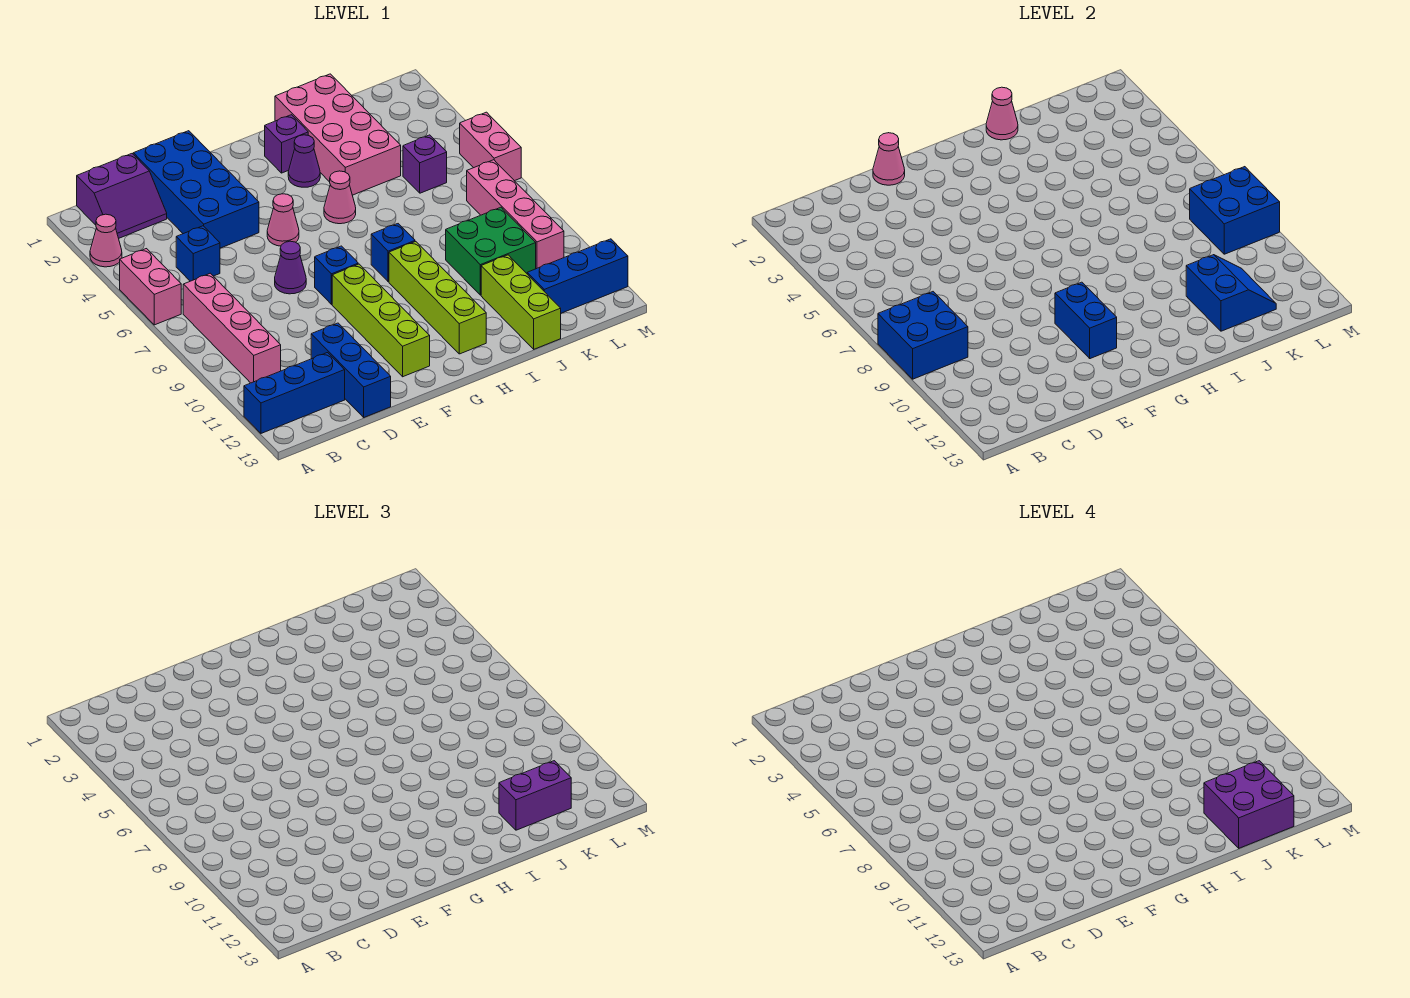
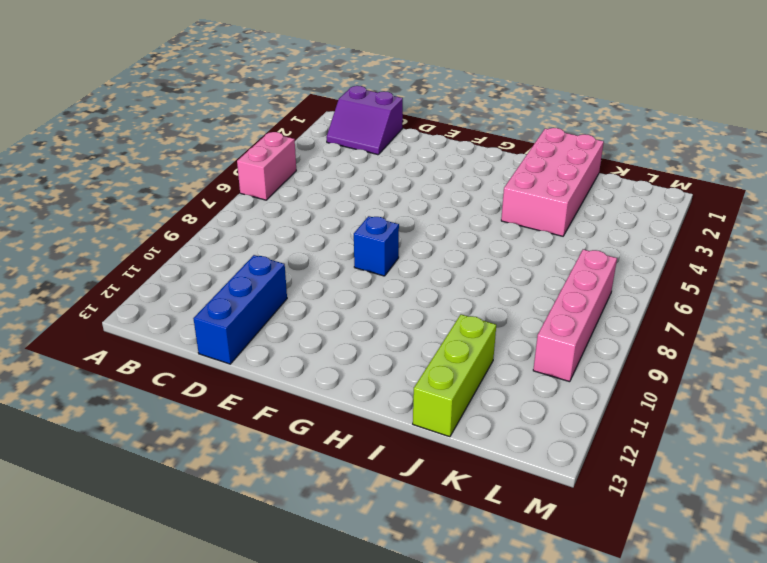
none -> pink 1x1 cone [90,214,122,267]
none -> blue 1x3 brick [244,353,345,433]
none -> pink 1x4 brick [183,273,281,383]
none -> blue 1x1 brick [176,226,220,281]

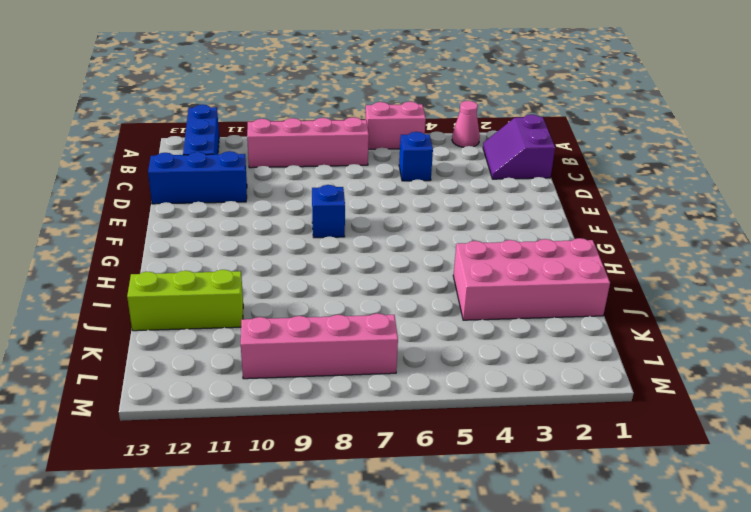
none -> blue 2x4 brick [133,131,259,248]
none -> purple 1x1 cone [275,241,306,294]
none -> pink 1x1 cone [267,194,299,246]
none -> lime 1x4 brick [332,264,430,377]

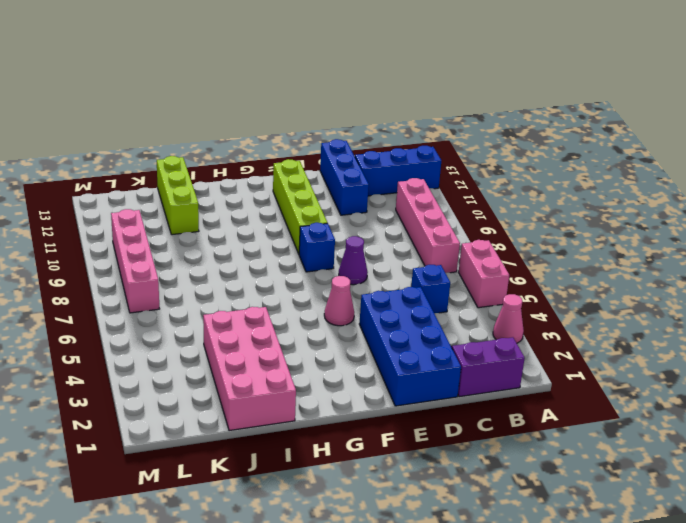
none -> purple 1x1 brick [265,115,308,173]
none -> purple 1x1 cone [288,135,320,187]
none -> pink 1x1 cone [324,171,356,224]
none -> blue 1x1 brick [371,224,415,282]

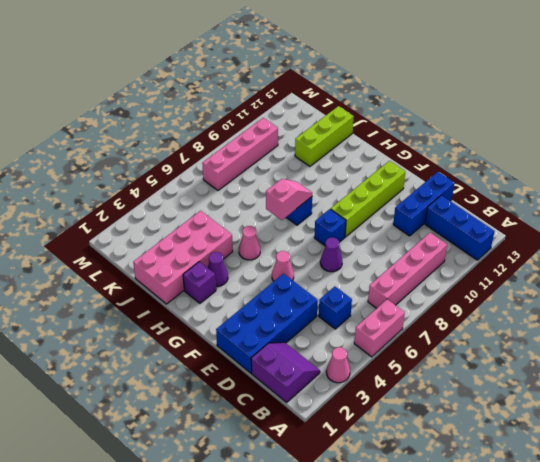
pink 1x2 slope [266,179,312,220] -> none
none -> lime 1x4 brick [389,242,486,354]
none -> green 2x2 brick [446,207,536,295]
none -> purple 1x1 brick [403,135,447,193]
none -> blue 1x3 brick [527,239,628,313]

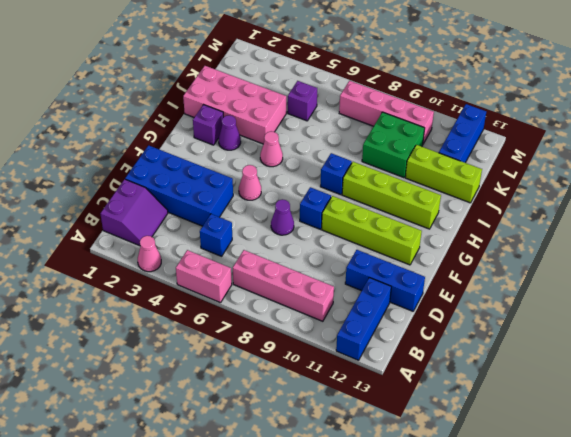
none -> pink 1x2 brick [460,112,521,181]
none -> blue 2x2 brick [878,292,968,379]
none -> pink 1x1 cone [873,133,905,185]
none -> blue 1x2 brick [1055,282,1117,359]

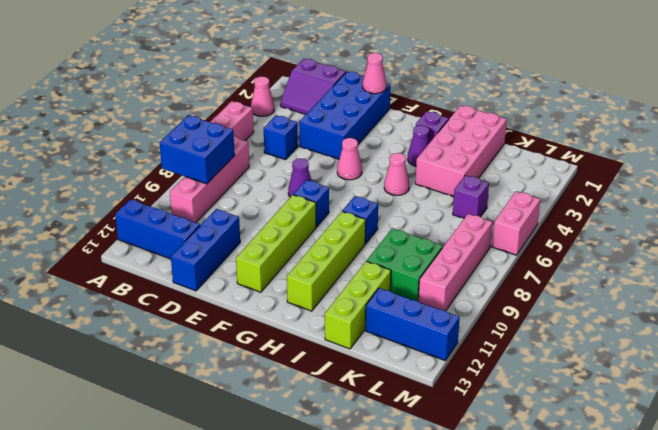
none -> blue 1x2 brick [1055,282,1117,359]
none -> pink 1x1 cone [986,87,1018,140]
none -> blue 2x2 slope [1186,255,1276,331]
none -> blue 2x2 brick [1190,167,1280,254]

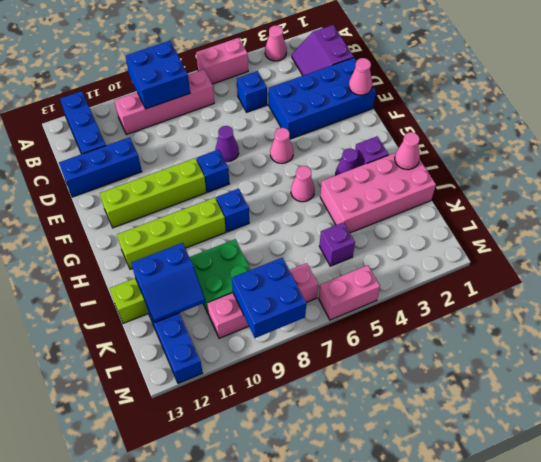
none -> blue 1x2 brick [1055,282,1117,359]
none -> purple 1x2 brick [499,761,571,830]
none -> purple 2x2 brick [1204,761,1294,848]

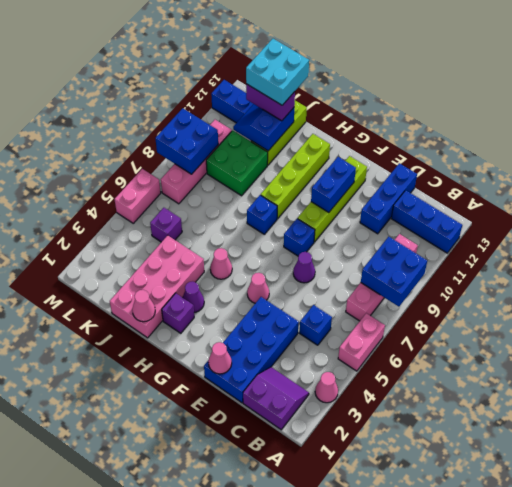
cyan 2x2 brick [246,39,309,105] -> purple 2x2 brick [1204,761,1294,848]

